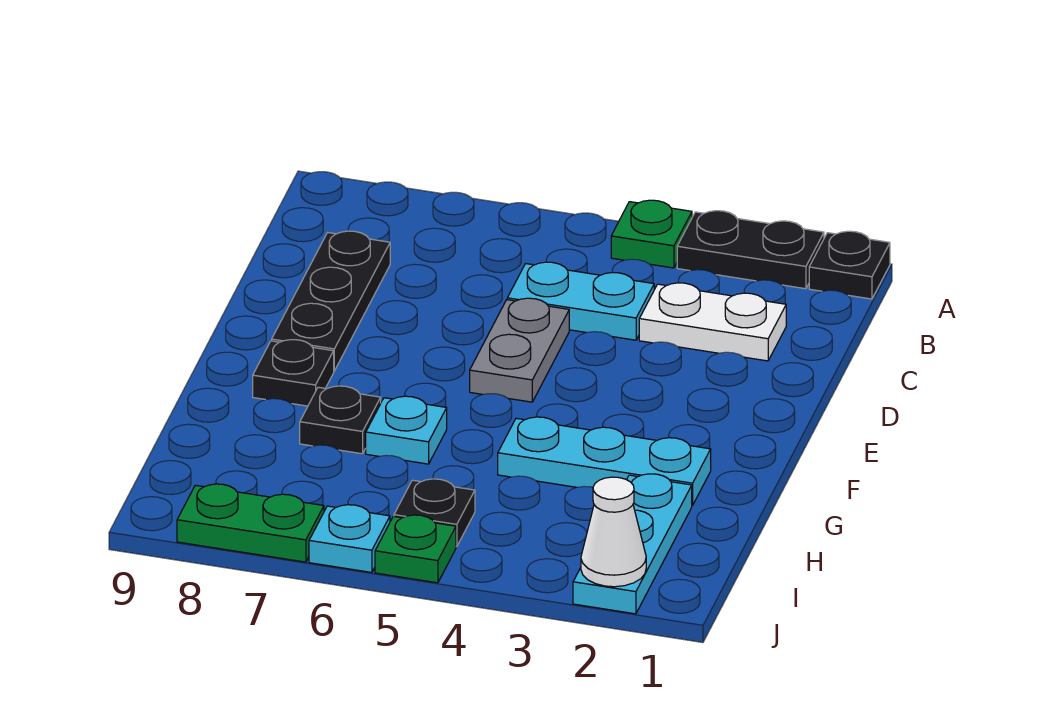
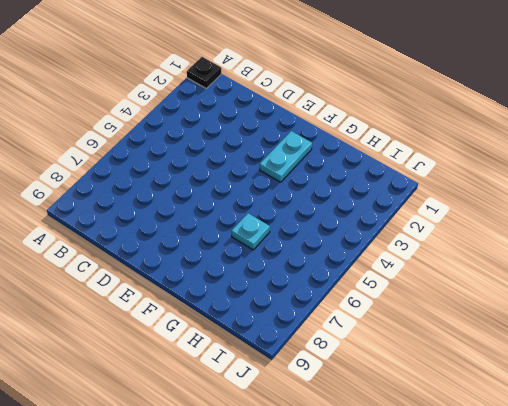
cyan 1x2 plate [260,131,312,182] -> cyan 1x2 plate moved to [507,262,654,340]
none -> black 1x2 plate [677,211,824,289]
none -> green 1x1 plate [611,200,692,268]
none -> white 1x2 plate [639,283,786,361]

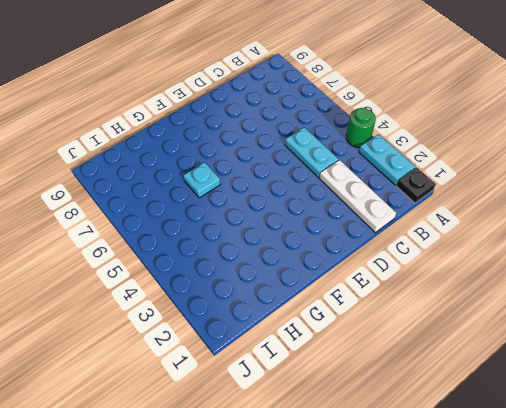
cyan 1x2 plate [359,134,416,185] -> black 1x2 plate [677,211,824,289]
green 1x1 round brick [346,108,376,148] -> green 1x1 plate [611,200,692,268]
white 1x3 plate [319,160,396,233] -> white 1x2 plate [639,283,786,361]
none -> black 1x3 plate [272,231,390,371]
none -> grey 1x2 plate [470,298,569,402]
none -> black 1x1 plate [253,340,334,406]

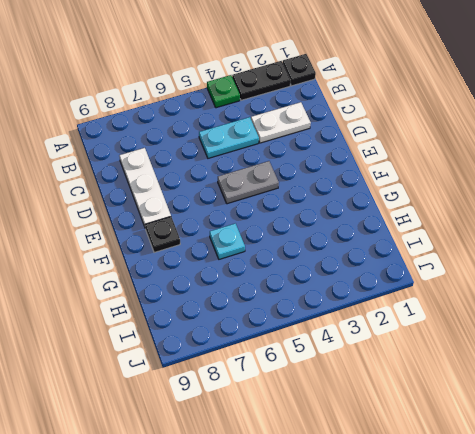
white 1x3 plate [119,148,171,227] -> black 1x3 plate [272,231,390,371]
grey 1x2 plate [218,161,279,204] -> grey 1x2 plate turned to [470,298,569,402]
none -> cyan 1x3 plate [498,417,711,505]
none -> black 1x1 plate [300,386,381,454]
none -> cyan 1x3 plate [573,474,692,614]

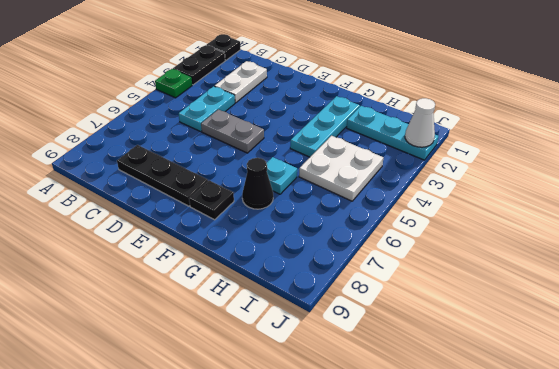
black 1x1 cone [242,158,273,209] -> black 1x1 plate [300,386,381,454]
white 2x2 plate [299,136,383,201] -> black 1x1 plate [394,479,475,547]
none -> green 1x1 plate [375,515,456,583]
none -> cyan 1x1 plate [309,505,390,572]
none -> green 1x2 plate [177,484,324,562]

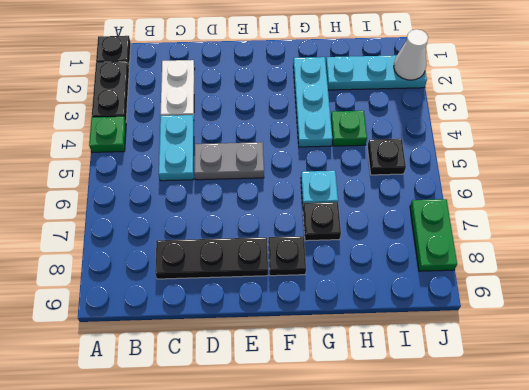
green 1x1 plate [331,111,367,146] -> green 1x1 plate moved to [375,515,456,583]
none -> cyan 1x1 plate [309,505,390,572]

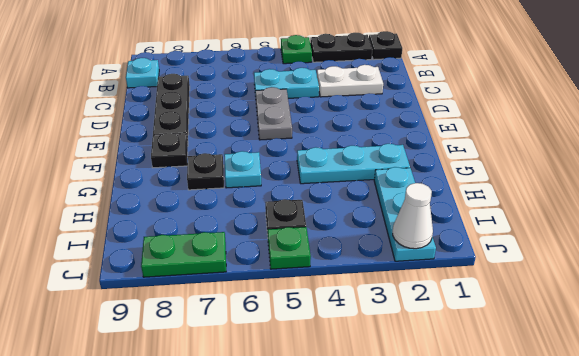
cyan 1x1 plate [126,58,159,88] -> cyan 1x1 plate moved to [309,505,390,572]

